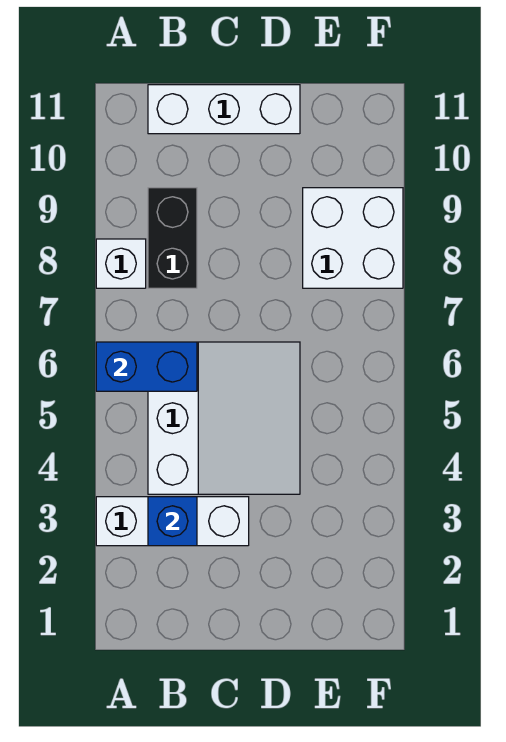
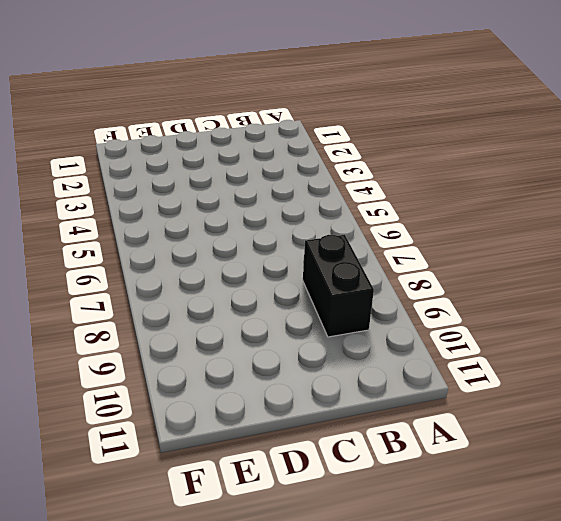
none -> white 1x3 brick [96,497,249,546]
none -> white 1x1 brick [96,239,146,288]

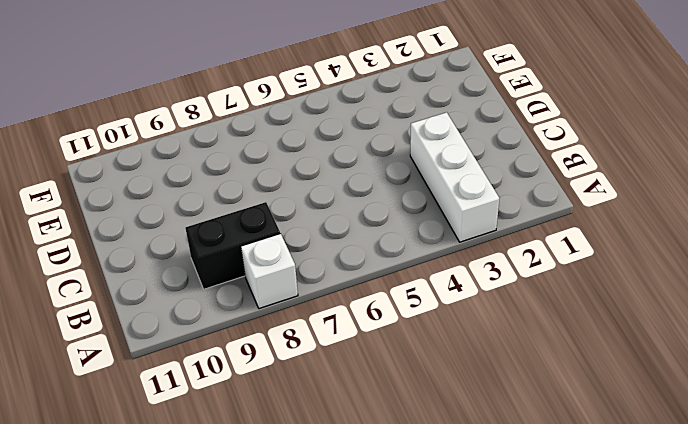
none -> white 3x3 slope [148,342,300,494]
none -> white 1x3 brick [148,85,300,134]

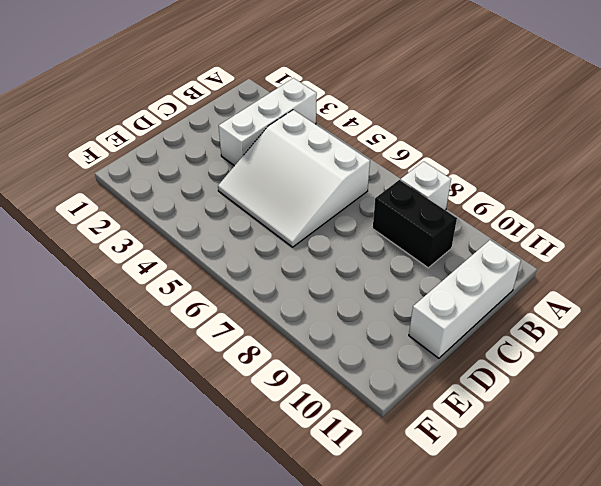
none -> white 2x2 brick [303,188,403,288]
none -> blue 1x2 brick [96,342,197,391]

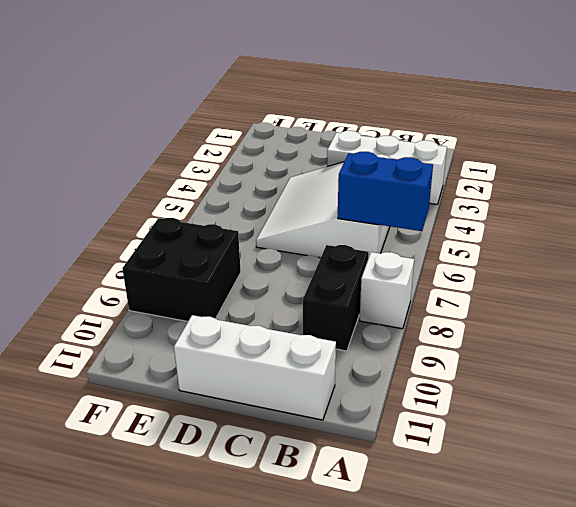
black 2x2 brick [122,218,241,321] -> white 2x2 brick [303,188,403,288]
none -> blue 1x1 brick [148,497,197,546]

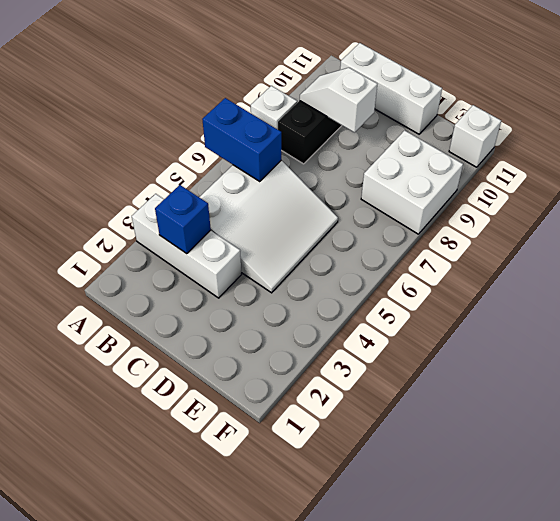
white 1x2 slope [300,68,377,132] -> none
white 1x1 brick [449,105,501,167] -> none

